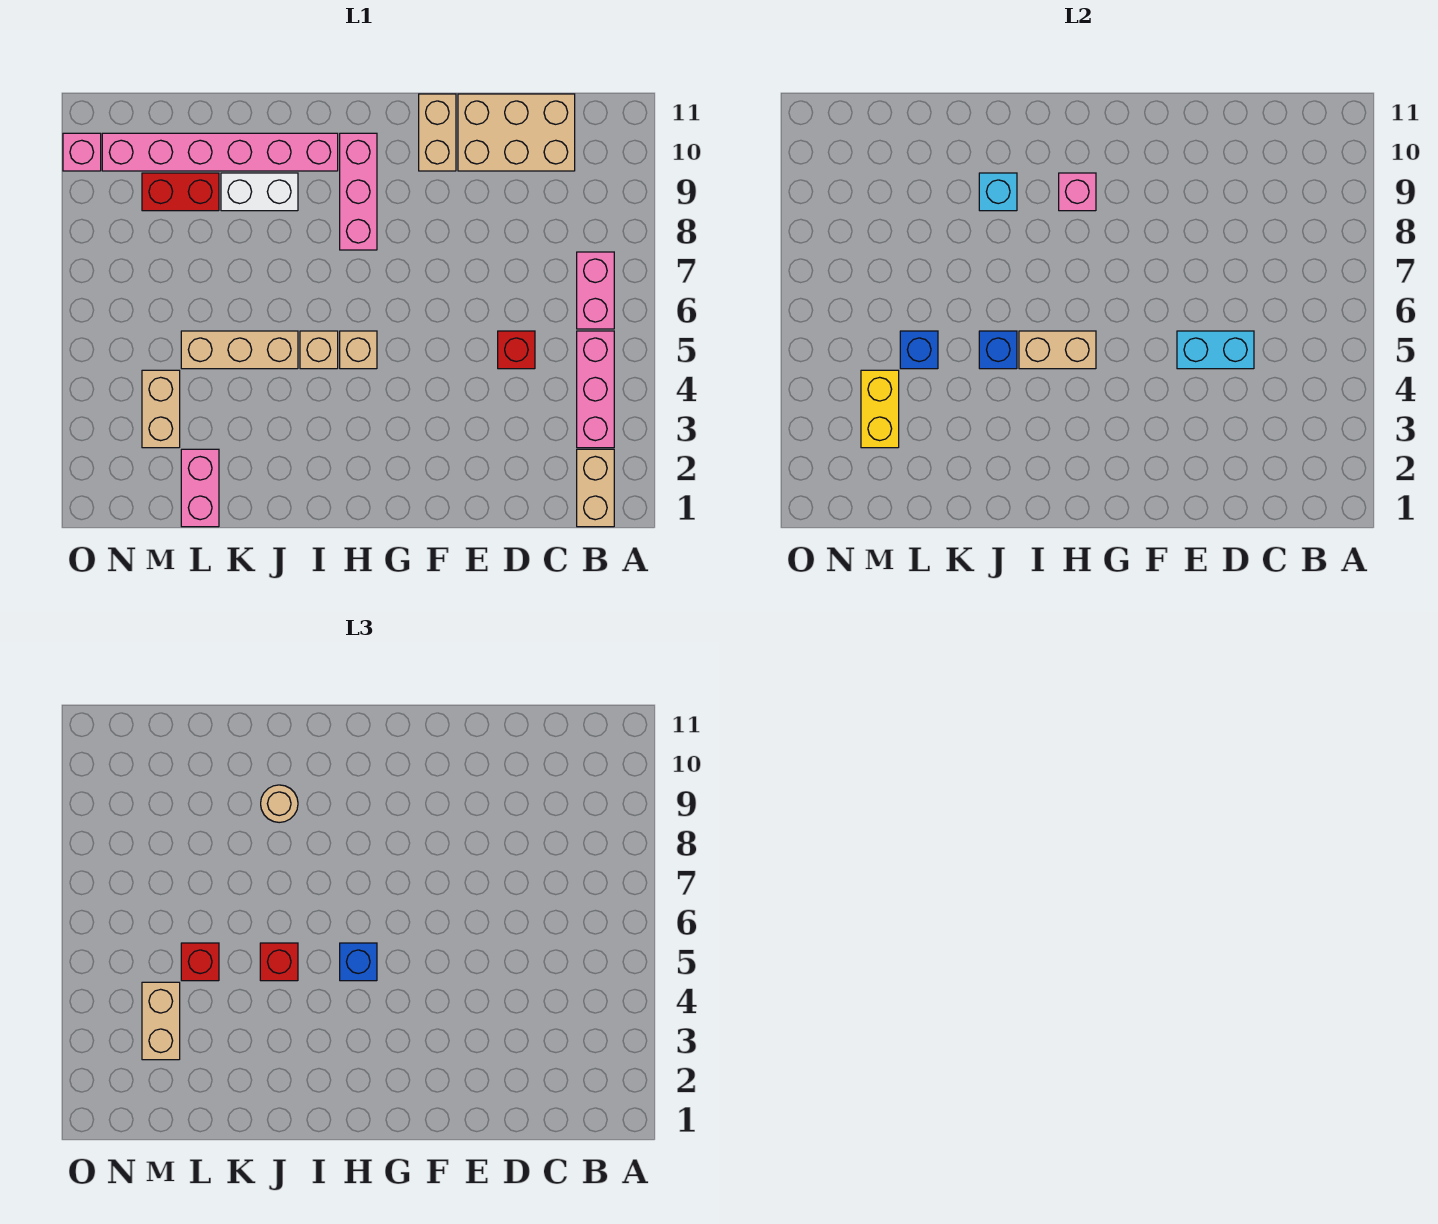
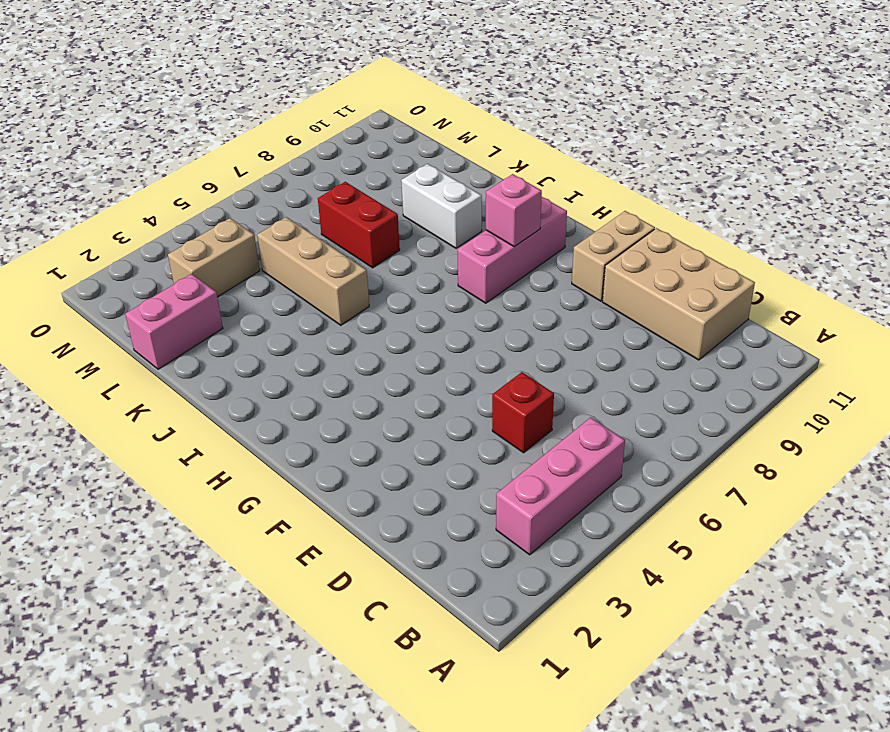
red 1x2 brick [318,182,400,268] -> red 1x2 brick moved to [142,173,219,211]
none -> tan 1x2 brick [577,449,614,527]
none -> pink 1x2 brick [577,252,614,329]
none -> tan 1x1 brick [340,331,377,369]

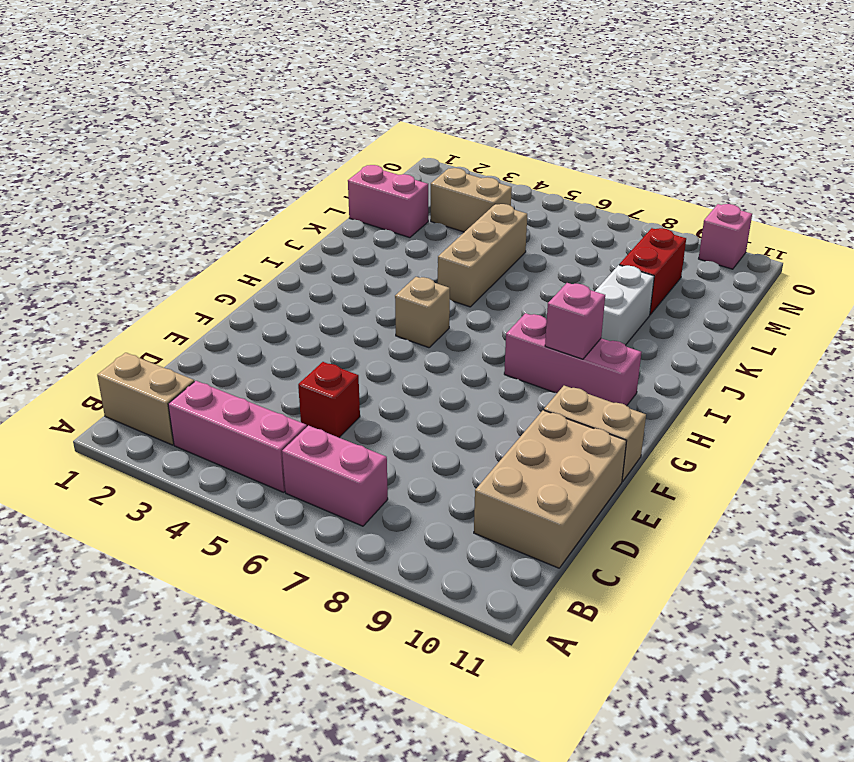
none -> tan 1x1 brick [300,331,338,369]
none -> pink 1x6 brick [102,133,338,171]
none -> cyan 1x2 brick [1177,331,1254,369]

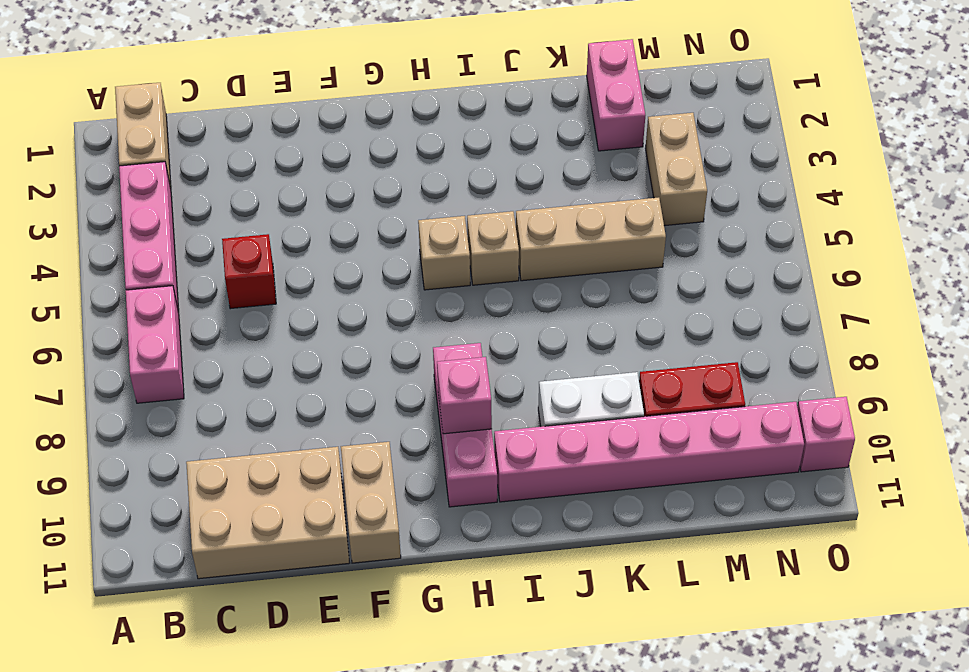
none -> cyan 1x2 brick [1177,331,1254,369]
none -> tan 1x2 brick [1019,331,1096,369]
none -> blue 1x1 brick [979,331,1017,369]

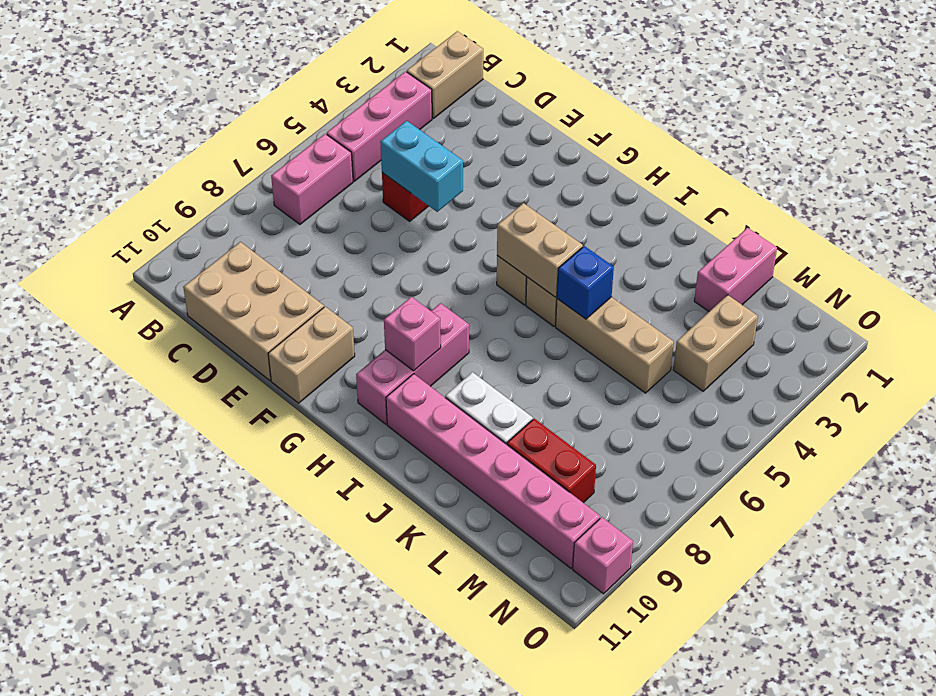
none -> cyan 1x1 brick [979,173,1017,211]
none -> blue 1x1 brick [900,331,938,369]
none -> yellow 1x2 brick [861,370,899,448]

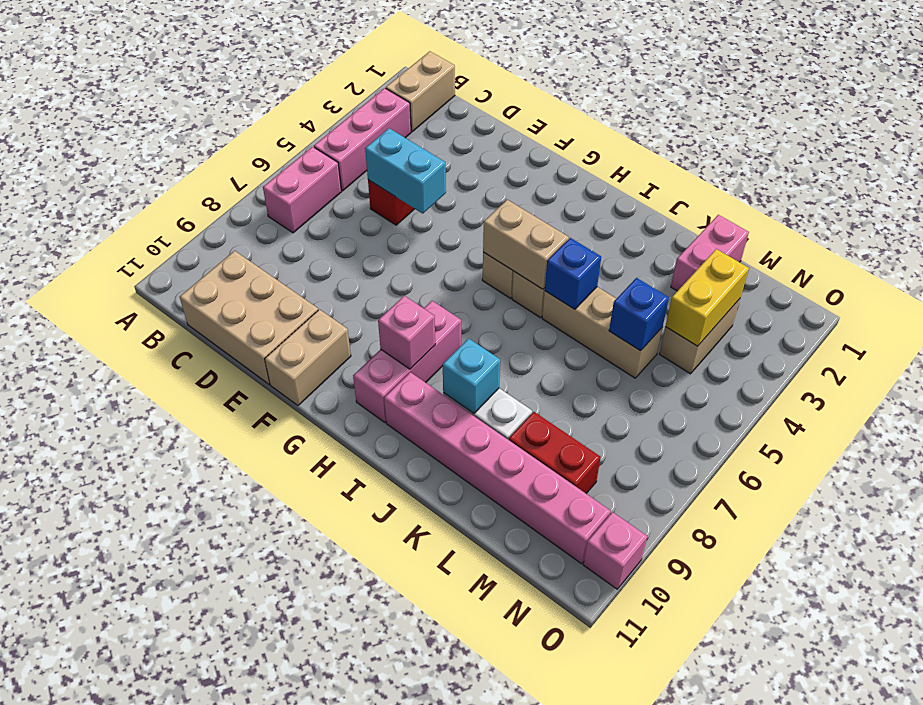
none -> blue 1x1 brick [340,943,377,981]
none -> red 1x1 brick [260,943,298,981]
none -> tan 1x1 round brick [261,785,298,823]

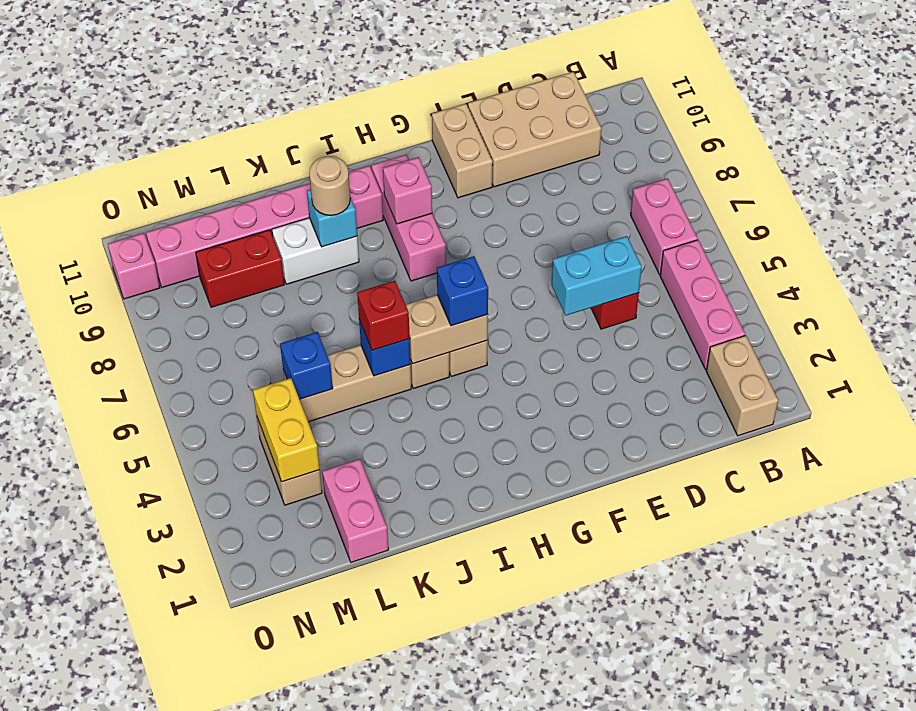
none -> red 1x1 brick [181,943,219,981]
none -> tan 1x2 brick [142,982,180,1060]

